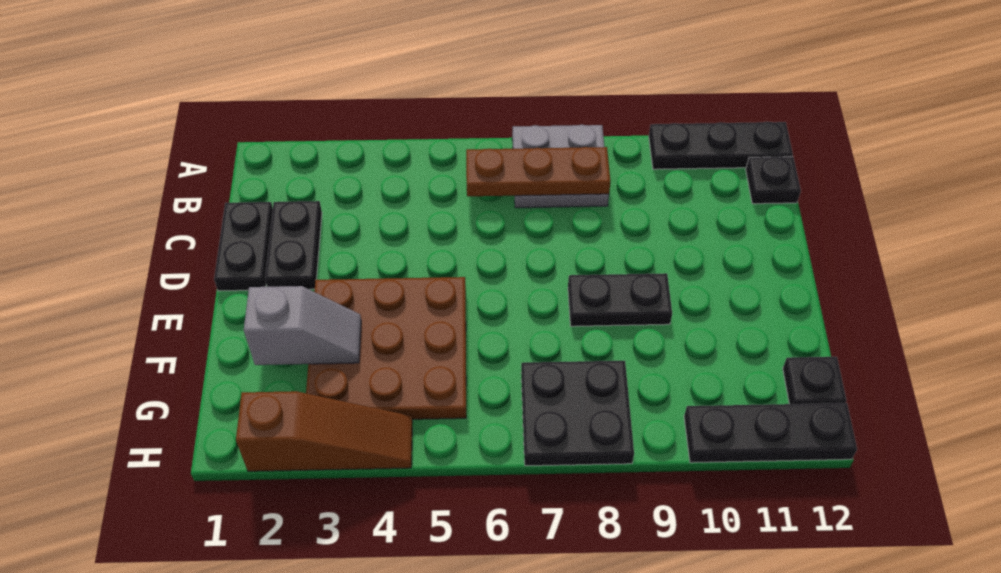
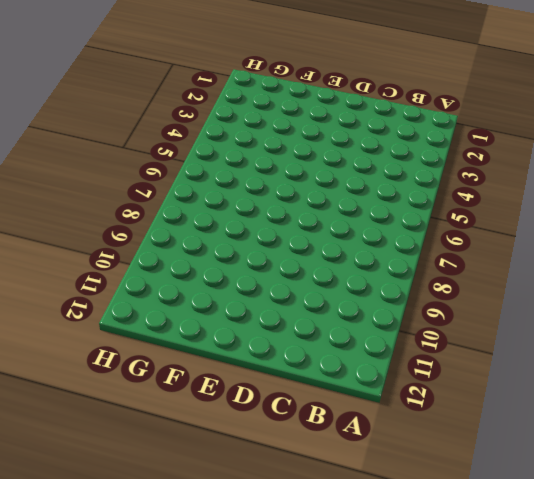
none -> grey 2x2 plate [512,125,609,208]
none -> black 1x3 plate [649,122,793,169]
none -> black 1x1 plate [746,157,801,204]

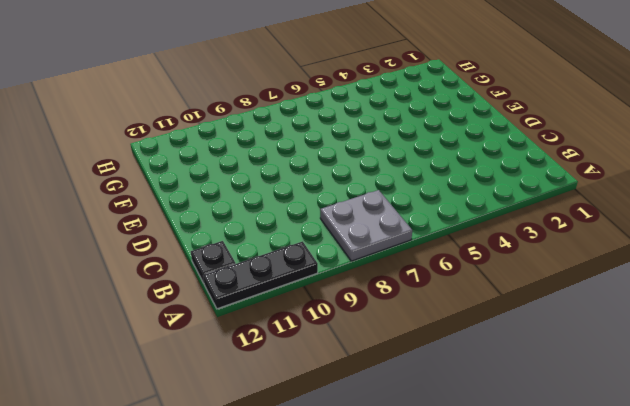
none -> black 1x2 plate [214,202,273,291]
none -> black 1x2 plate [265,201,322,289]
none -> brown 3x3 plate [306,277,466,419]

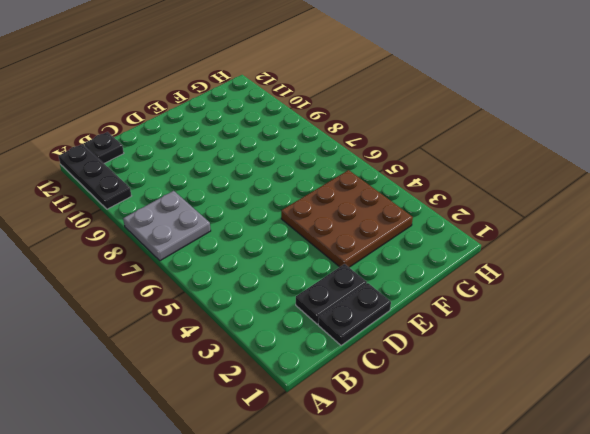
none -> black 1x2 plate [568,273,672,326]
none -> black 2x2 plate [521,361,634,466]
none -> black 1x1 plate [783,357,847,404]

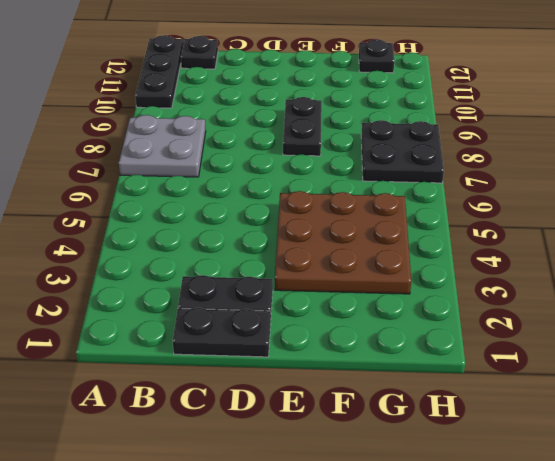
none -> brown 1x3 slope [236,391,413,471]
none -> black 1x3 plate [684,403,857,463]
none -> brown 1x3 plate [466,147,611,196]

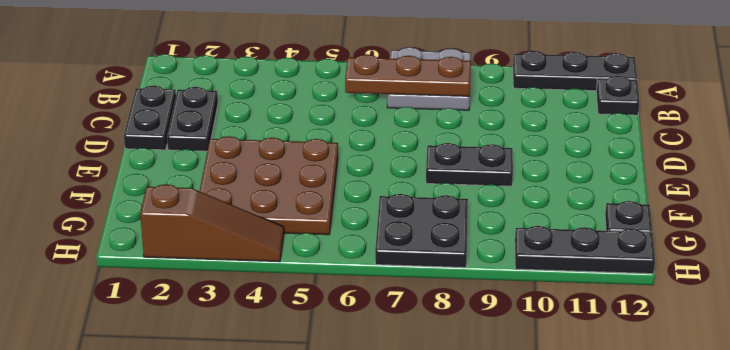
none -> grey 1x2 slope [244,286,361,365]

